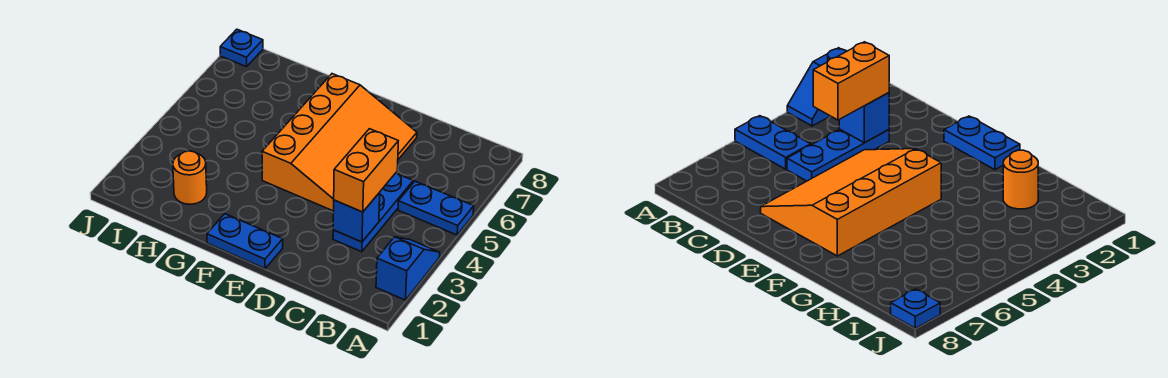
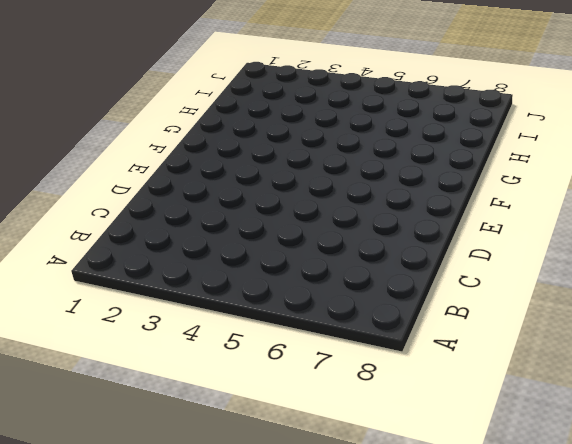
none -> blue 1x2 slope [376,237,440,300]
none -> blue 1x2 plate [398,181,474,235]

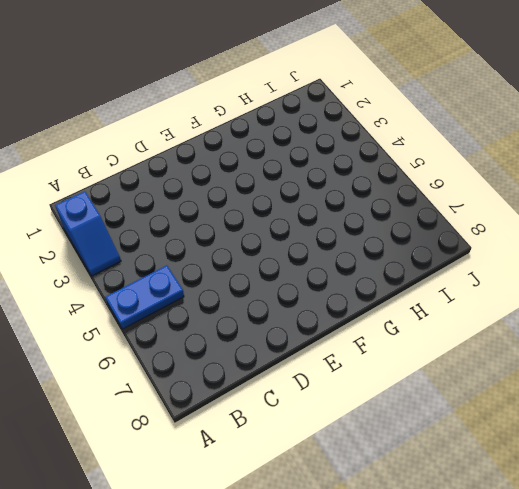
none -> blue 1x3 plate [333,173,413,252]
none -> orange 3x4 slope [262,74,417,211]

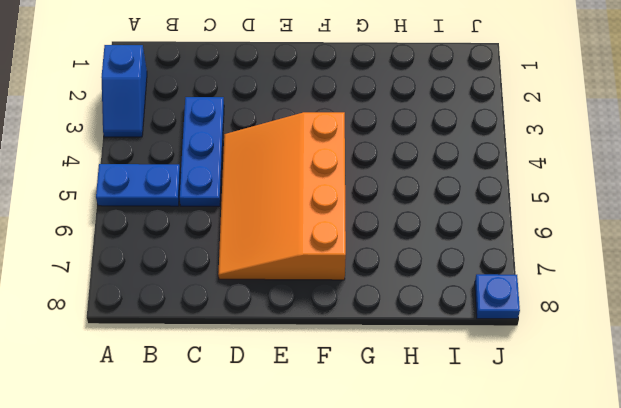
none -> blue 1x2 plate [207,214,283,268]
none -> orange 1x1 round brick [173,151,207,204]

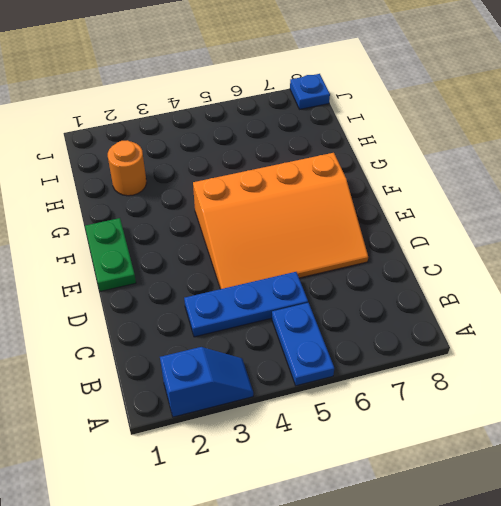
green 1x2 plate [85,218,136,291] -> blue 1x2 plate [207,214,283,268]
none -> blue 1x1 brick [333,193,380,242]
none -> orange 1x2 brick [334,129,398,212]

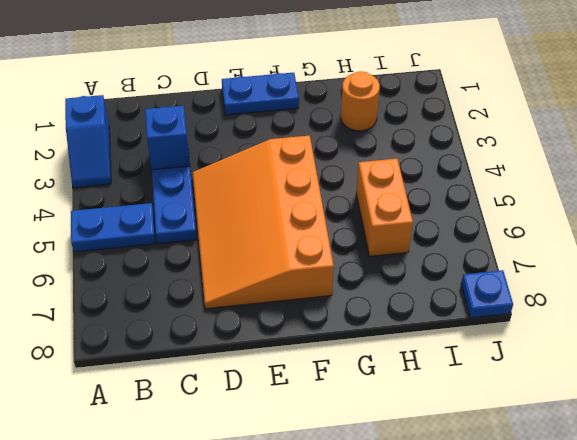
orange 1x2 brick [356,159,413,256] -> orange 1x2 brick moved to [334,129,398,212]

